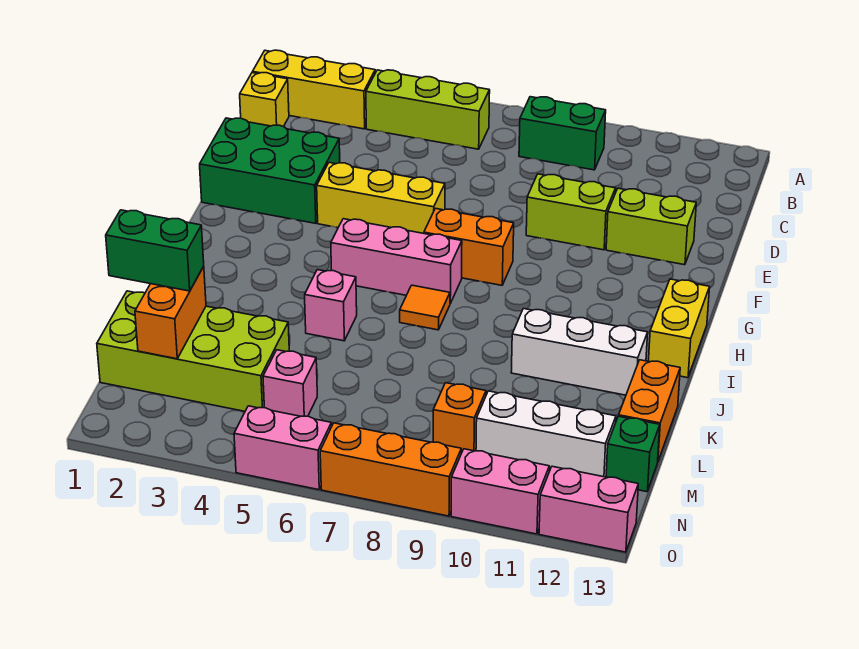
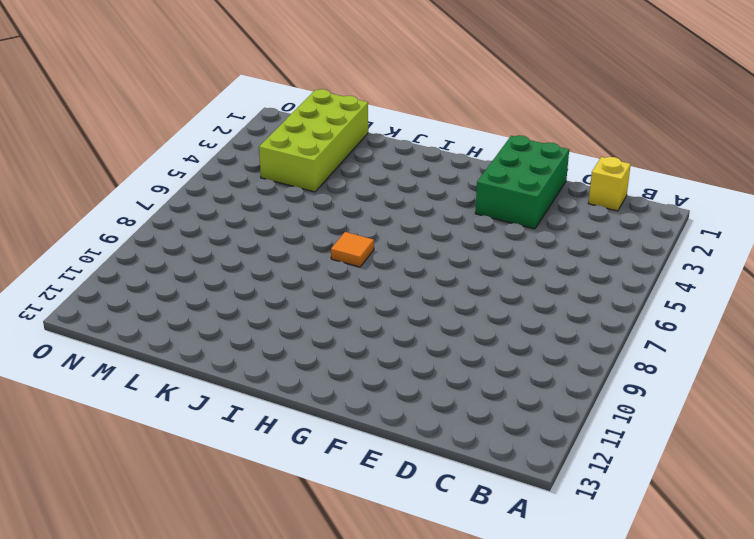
none -> yellow 1x3 brick [253,50,375,129]
none -> lime 1x3 brick [366,70,490,149]
none -> green 1x2 brick [519,97,606,170]

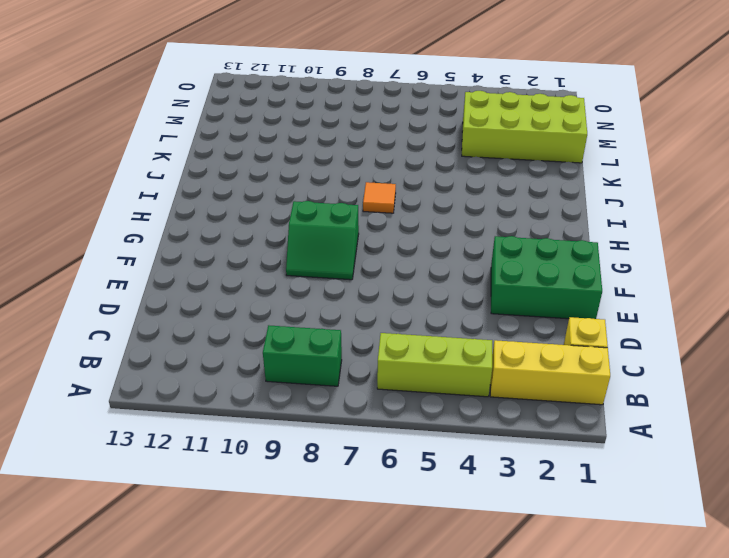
green 2x2 slope [286,201,359,280] -> orange 1x2 brick [424,208,514,285]
none -> lime 1x2 brick [526,174,616,250]
none -> lime 1x2 brick [606,188,696,265]
none -> yellow 1x3 brick [317,163,445,233]

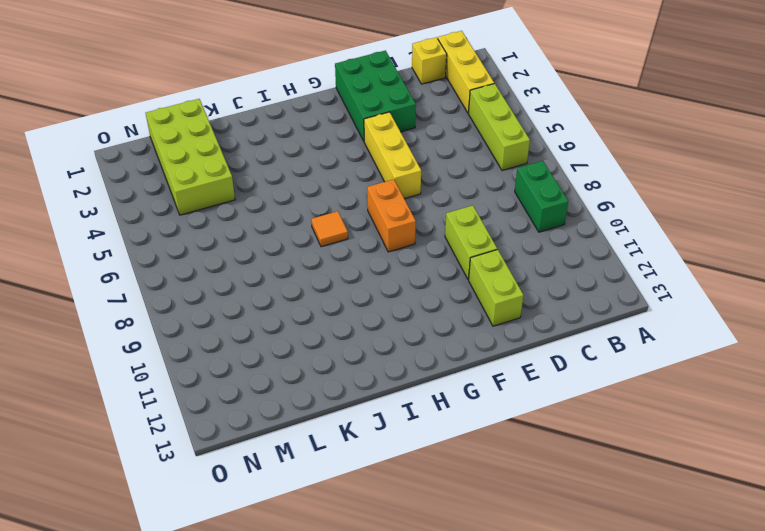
none -> pink 1x3 brick [331,219,462,303]
none -> yellow 1x2 brick [648,279,710,378]
none -> pink 1x1 brick [305,270,357,341]

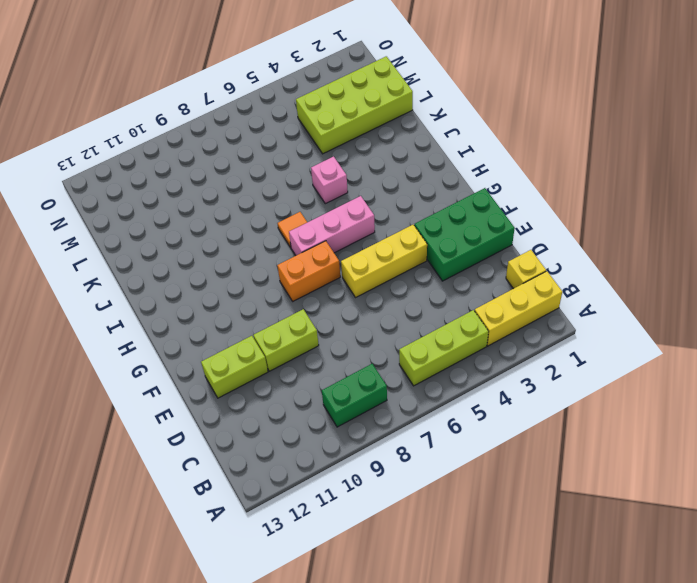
none -> yellow 1x2 brick [648,279,710,378]
none -> white 1x3 brick [511,309,648,395]
none -> orange 1x2 brick [619,360,680,461]

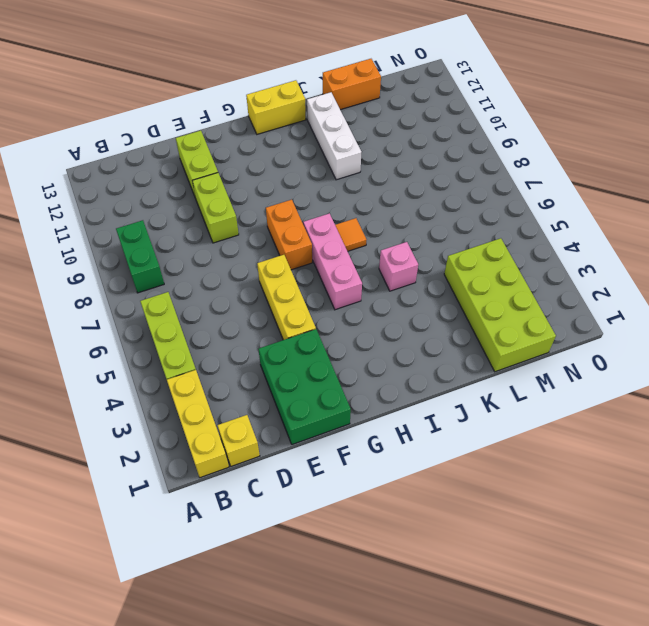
none -> pink 1x1 brick [263,350,317,416]
none -> orange 1x1 brick [433,383,486,453]
none -> white 1x3 brick [476,391,616,477]

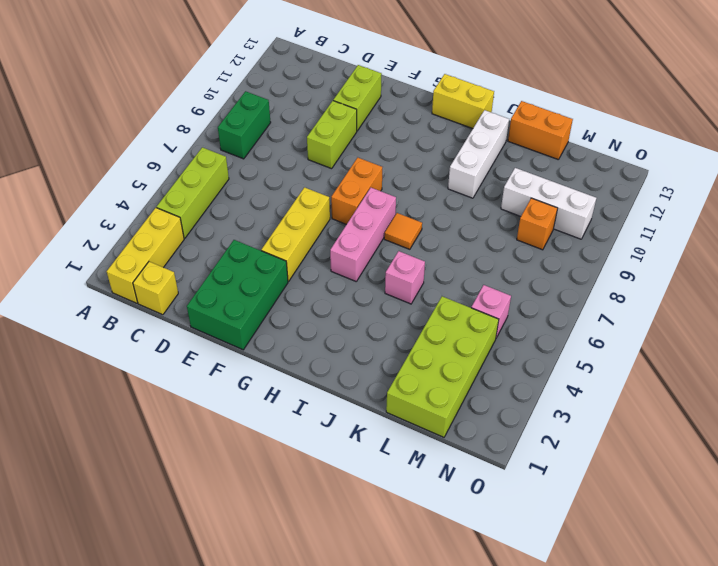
white 1x3 brick [501,168,596,239] -> white 1x3 brick turned to [476,391,616,477]
none -> green 1x1 brick [606,416,660,492]
none -> pink 1x2 brick [234,406,332,490]
none -> orange 1x3 brick [320,423,461,516]

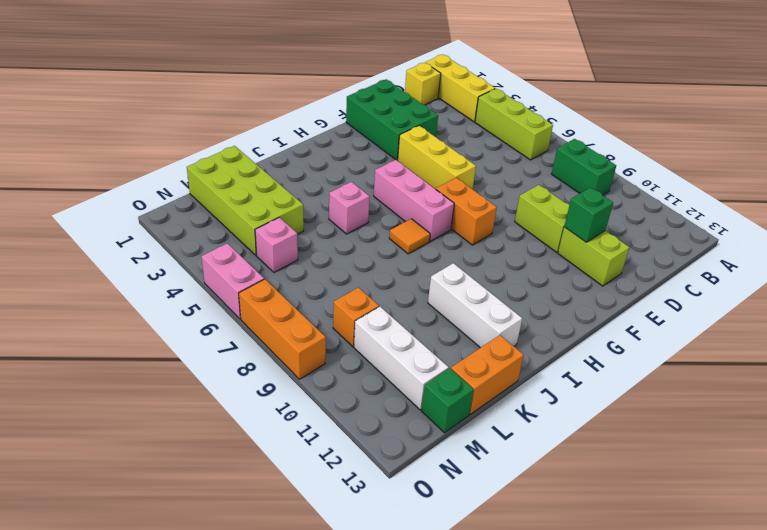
green 1x1 brick [564,187,613,242] -> none
none -> yellow 1x2 brick [648,279,710,378]
none -> pink 1x2 brick [451,449,549,534]
none -> pink 1x2 brick [539,466,638,552]

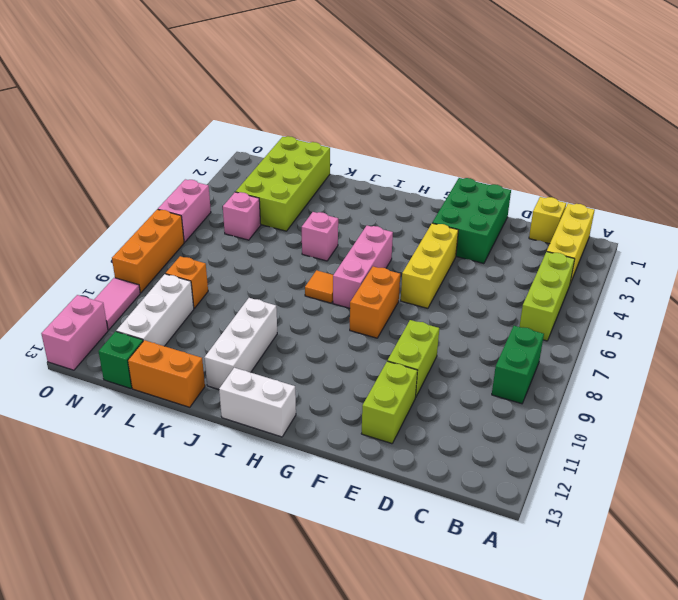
white 1x2 brick [219,368,296,437] -> yellow 1x2 brick [648,279,710,378]
pink 1x2 tile [94,278,140,330] -> pink 1x2 brick [451,449,549,534]
none -> orange 1x2 brick [135,266,206,359]
none -> green 1x2 brick [106,210,204,291]

